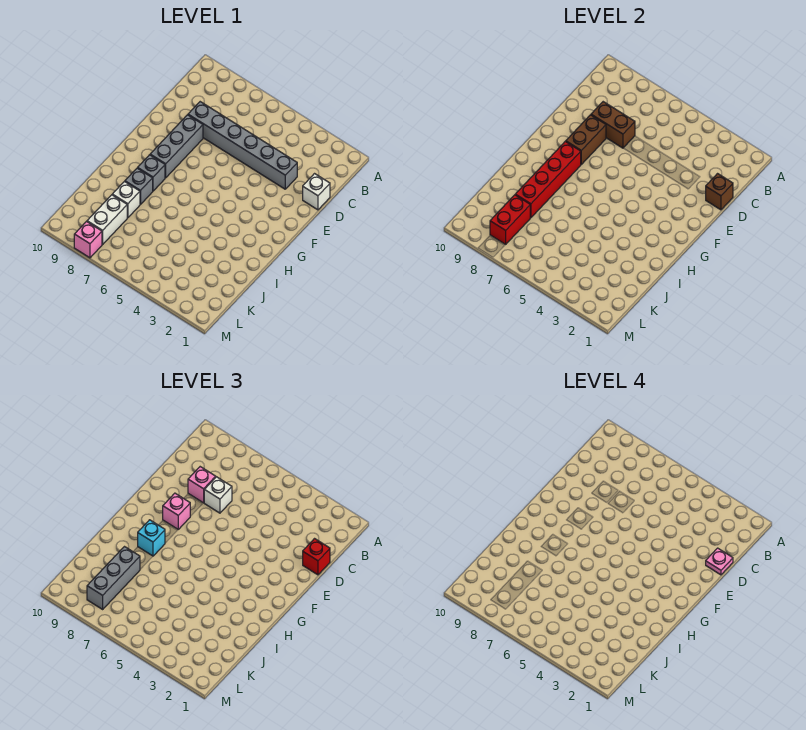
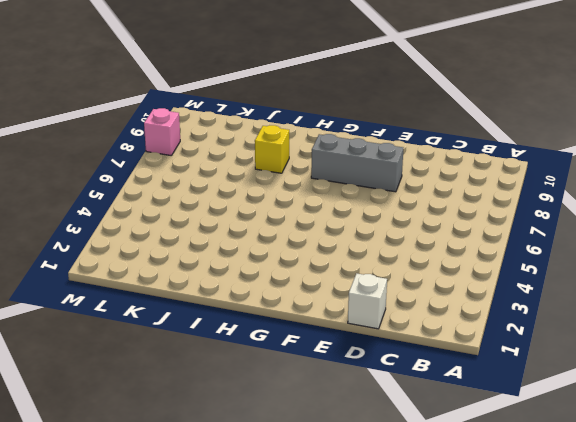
yellow 1x1 brick [255,125,289,173] -> grey 1x1 brick [125,168,153,204]
none -> grey 1x6 brick [188,102,297,189]
none -> grey 1x1 brick [138,155,165,191]
none -> white 1x1 brick [112,182,140,218]

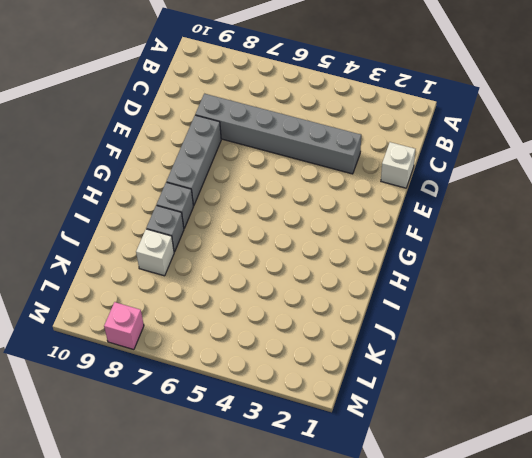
none -> white 1x2 brick [87,195,127,244]
none -> brown 1x1 brick [706,174,733,210]
none -> brown 1x2 brick [591,102,635,148]

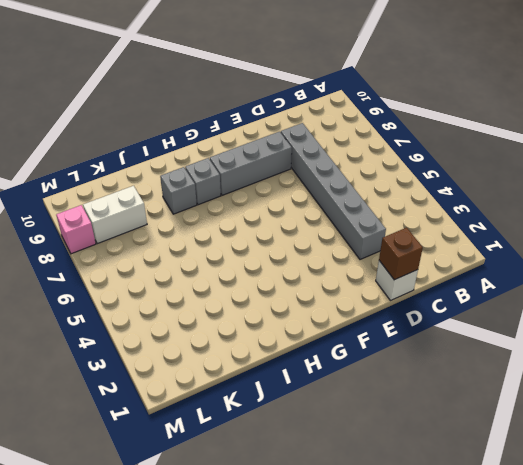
none -> white 1x1 brick [112,182,140,218]
none -> brown 1x2 brick [591,102,635,148]
none -> brown 1x2 brick [566,115,606,164]

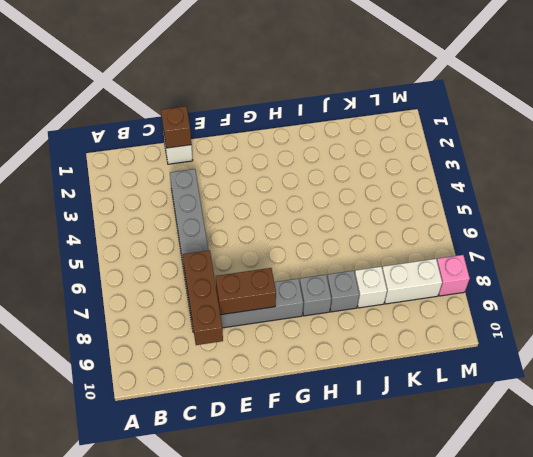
brown 1x3 brick [183,250,223,345] -> brown 1x2 brick [591,102,635,148]
none -> red 1x4 brick [515,141,581,218]
none -> red 1x2 brick [490,195,530,244]
none -> red 1x1 brick [303,539,330,575]

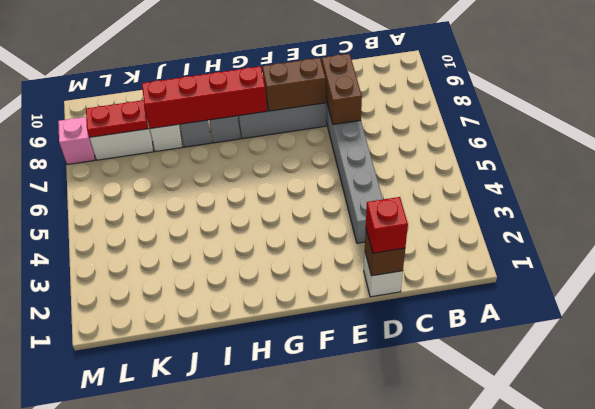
red 1x2 plate [86,100,148,137] -> red 1x2 brick [490,195,530,244]
none -> white 1x1 brick [204,477,232,513]
none -> pink 1x1 brick [188,467,216,503]
none -> pink 1x1 brick [163,493,190,529]

